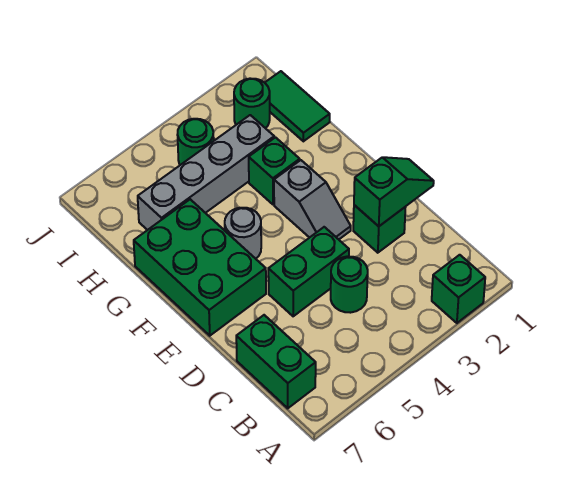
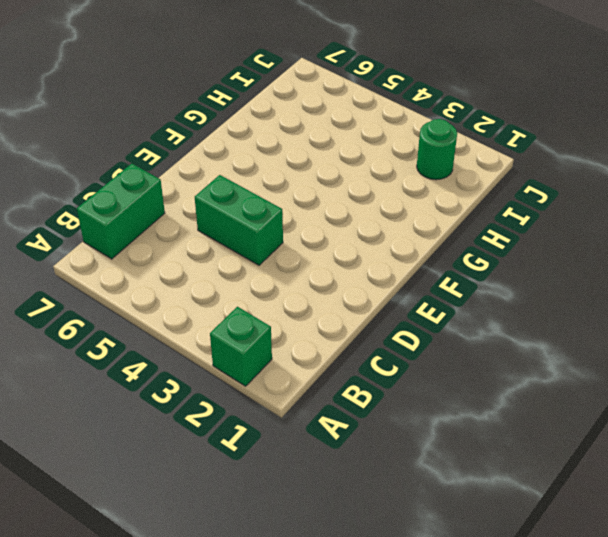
none -> green 1x1 round brick [331,256,368,313]
none -> green 1x1 brick [353,205,406,253]
none -> grey 1x2 slope [274,160,351,239]

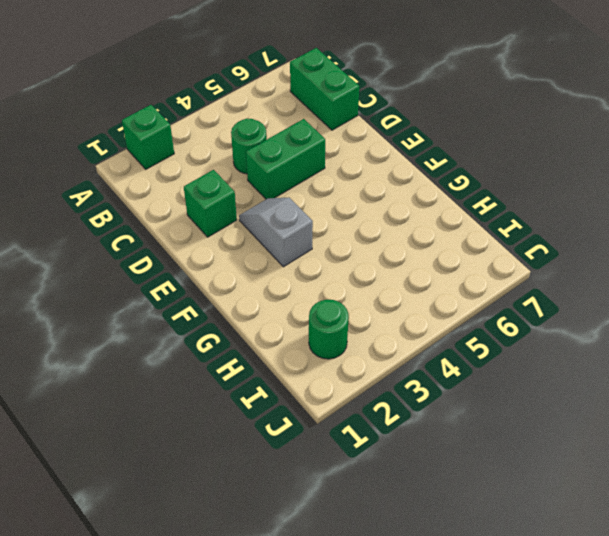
none -> green 2x3 brick [134,199,266,336]
none -> grey 1x1 round brick [225,208,261,259]
none -> green 1x1 brick [249,137,300,204]

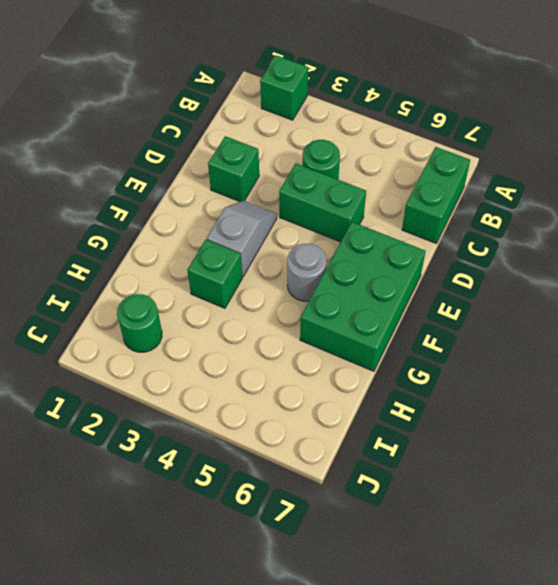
none -> green 1x2 tile [265,71,330,141]
none -> grey 1x4 brick [138,115,274,230]
none -> green 1x1 round brick [177,119,214,165]

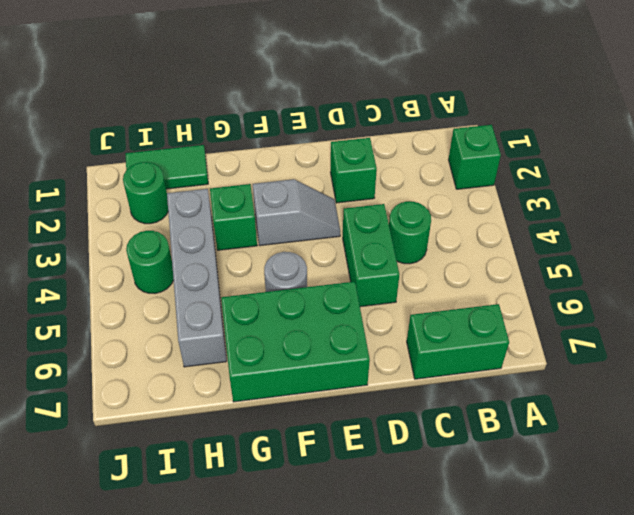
none -> green 1x2 slope [354,157,434,226]

